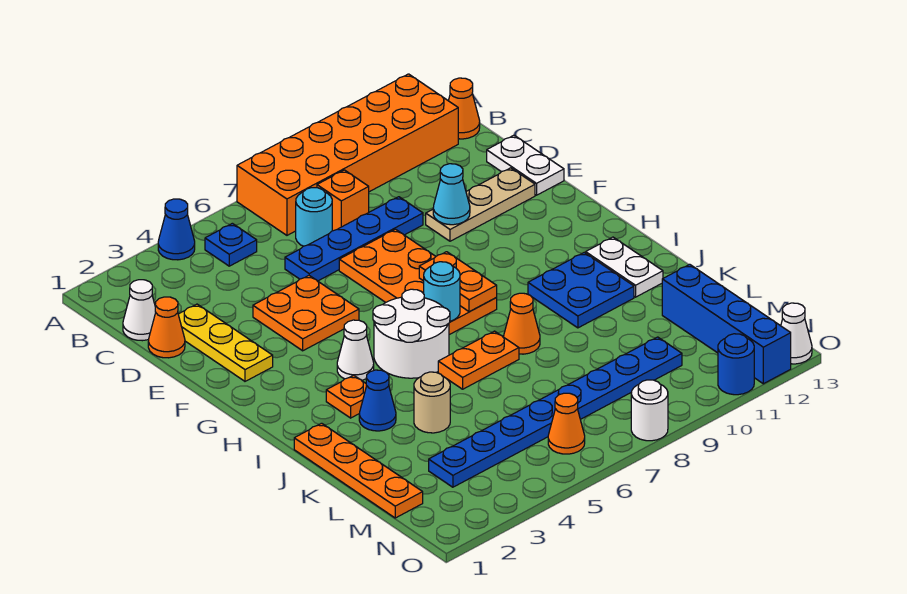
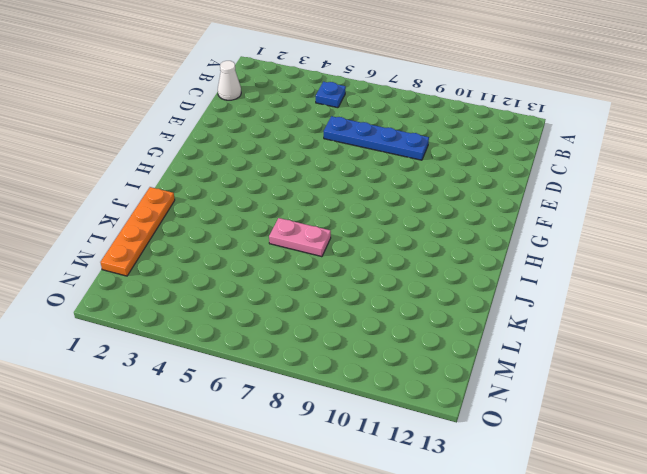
pink 1x2 plate [269,218,331,257] -> orange 1x2 plate [438,331,519,389]
none -> blue 1x1 cone [158,199,195,260]
none -> orange 2x6 brick [237,74,458,235]
none -> orange 1x1 cone [448,78,480,139]
none -> cyan 1x1 round brick [296,188,332,246]

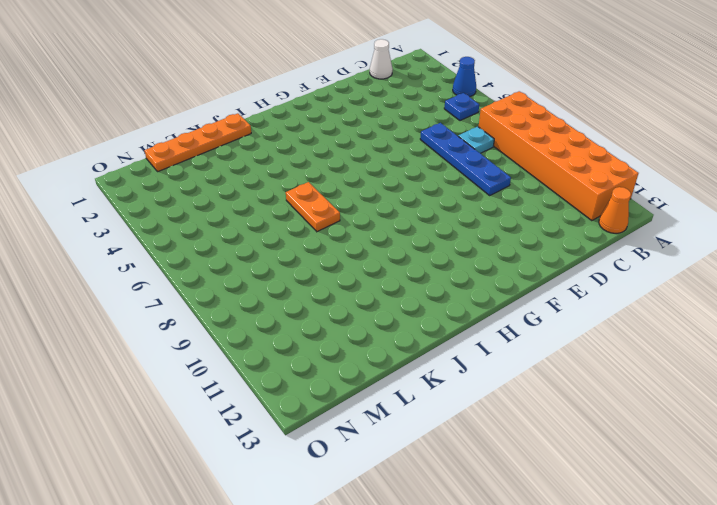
cyan 1x1 plate [458,127,494,153] -> cyan 1x1 round brick [296,188,332,246]
none -> orange 1x1 brick [317,170,369,231]
none -> orange 1x1 cone [148,297,185,358]
none -> yellow 1x3 plate [178,304,273,381]
none -> white 1x2 plate [487,135,564,195]

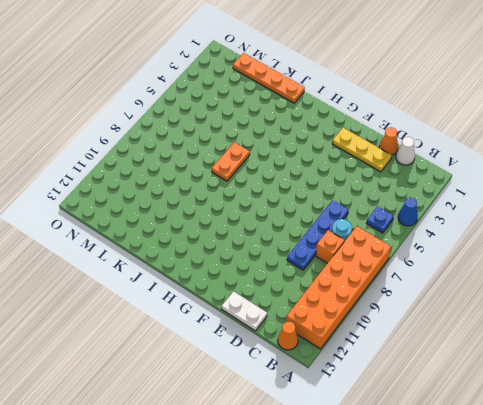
none -> orange 2x2 plate [253,276,359,351]
none -> orange 2x4 plate [339,229,497,335]
none -> tan 1x3 plate [426,168,535,241]
none -> white 1x1 cone [337,320,374,380]

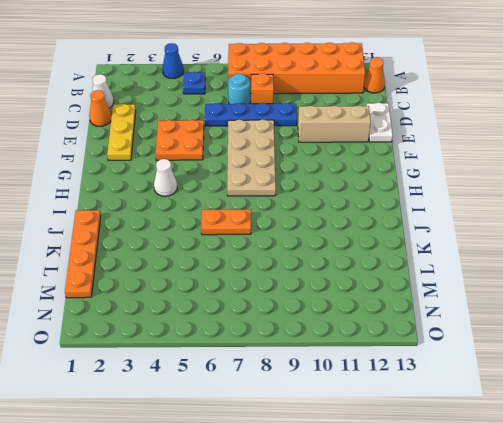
tan 2x4 plate [227,120,276,196] -> orange 2x4 plate [339,229,497,335]
tan 1x3 brick [298,105,371,142] -> tan 1x3 plate [426,168,535,241]
none -> white 2x2 round brick [373,289,450,378]
none -> orange 1x1 plate [326,375,367,418]
none -> blue 2x2 plate [528,253,634,328]
none -> white 1x2 plate [586,237,663,297]

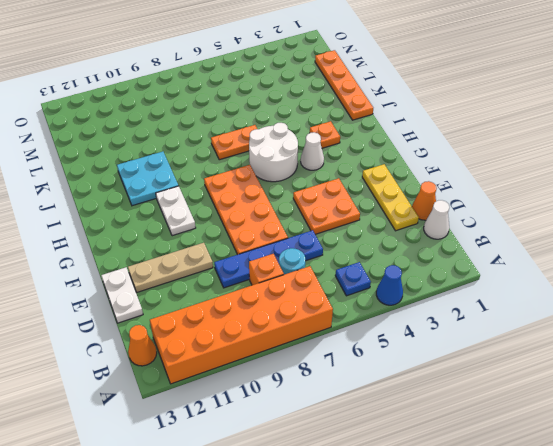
white 1x2 plate [156,186,196,236] -> white 1x2 plate moved to [586,237,663,297]
cyan 2x2 plate [117,152,178,206] -> blue 2x2 plate [528,253,634,328]
none -> blue 1x1 cone [359,370,396,431]
none -> orange 1x1 cone [504,293,540,354]
none -> tan 1x1 round brick [414,372,450,433]
none -> blue 1x4 brick [662,264,791,384]

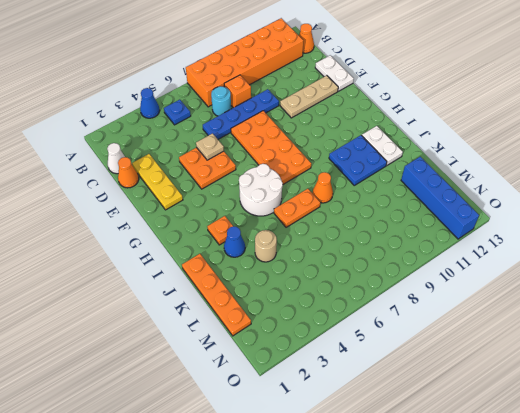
tan 1x1 plate [196,133,224,160] -> none
none -> white 1x1 cone [337,320,374,380]
none -> blue 1x8 plate [429,337,682,487]
none -> orange 1x1 cone [548,393,585,454]
none -> white 1x1 round brick [631,380,668,441]

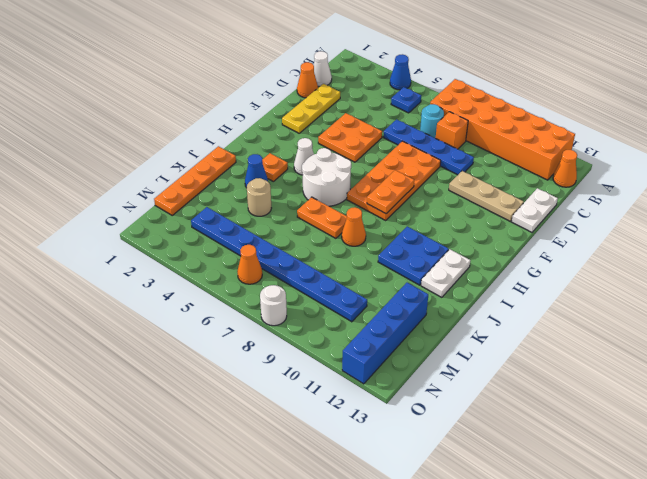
none -> blue 1x1 round brick [718,334,754,395]
none -> white 1x1 cone [781,303,812,364]
none -> cyan 1x1 cone [433,164,470,225]
none -> cyan 1x1 round brick [424,262,460,321]

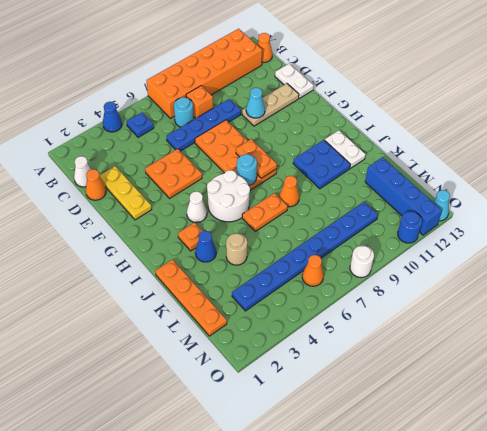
cyan 1x1 cone [433,190,450,221] -> white 1x1 cone [781,303,812,364]

